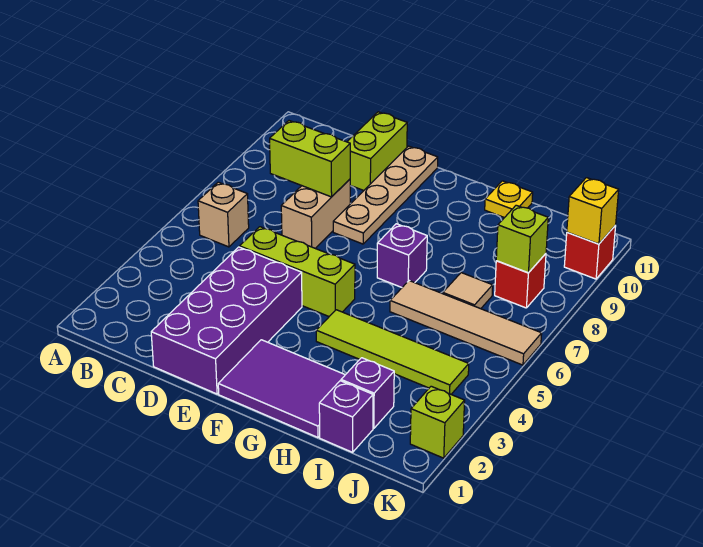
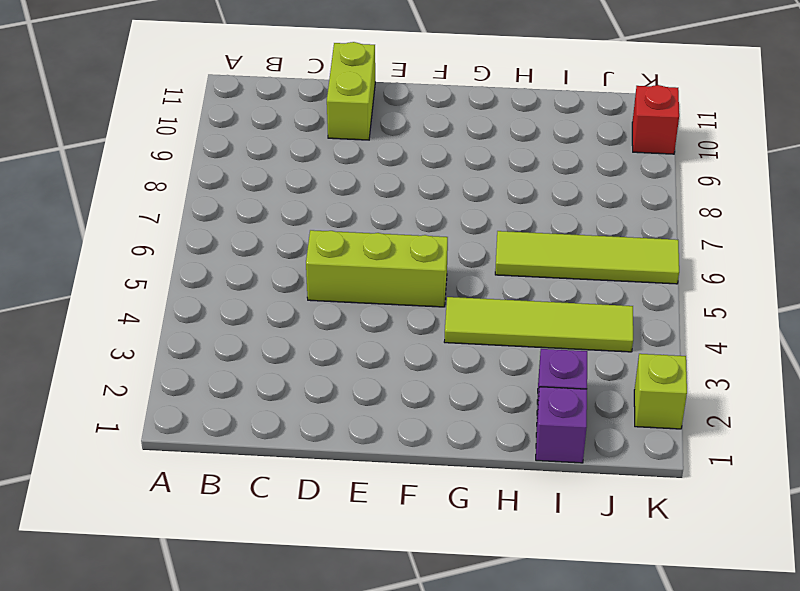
lime 1x4 tile [495,231,679,284] -> tan 1x4 tile [390,281,542,365]
none -> tan 1x1 brick [198,182,249,247]
none -> purple 2x4 brick [151,247,302,394]
none -> tan 1x2 brick [281,179,350,248]

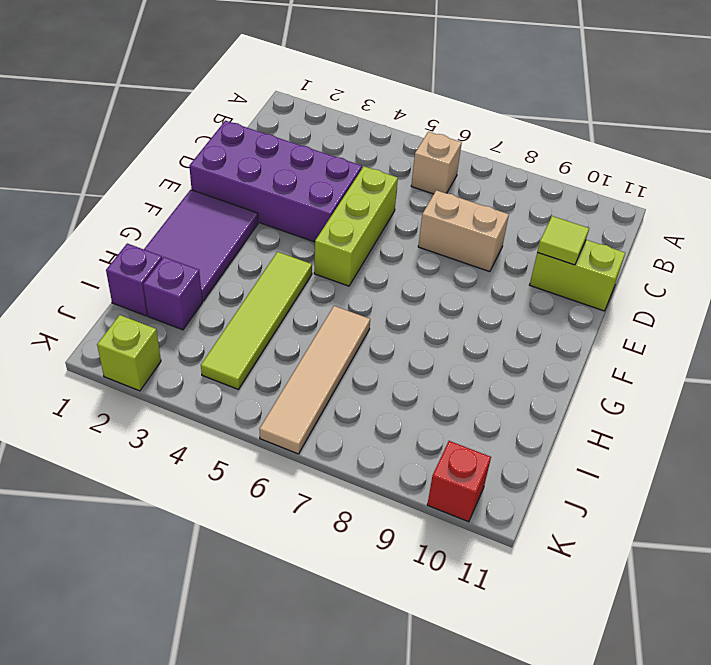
lime 1x1 tile [537,216,589,265] -> none
none -> tan 1x4 plate [333,146,438,244]
none -> purple 1x1 brick [377,224,427,287]
none -> yellow 1x1 plate [485,181,533,218]

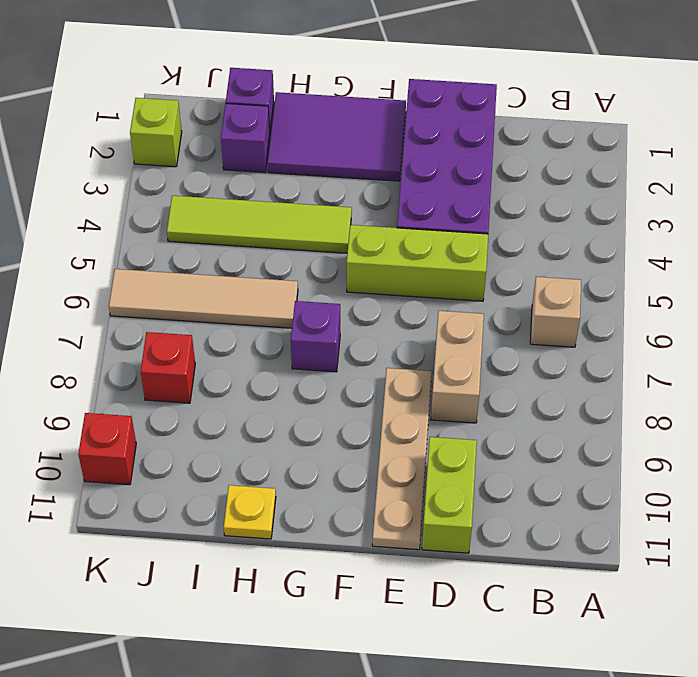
none -> tan 1x1 tile [443,273,493,309]
none -> lime 1x2 brick [270,121,350,197]
none -> lime 1x1 brick [496,205,548,273]

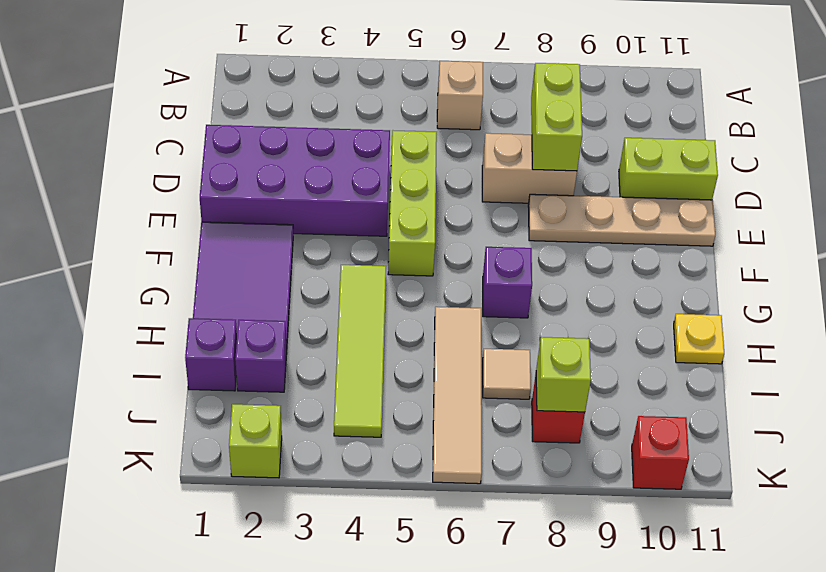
none -> yellow 1x1 brick [567,178,619,244]

